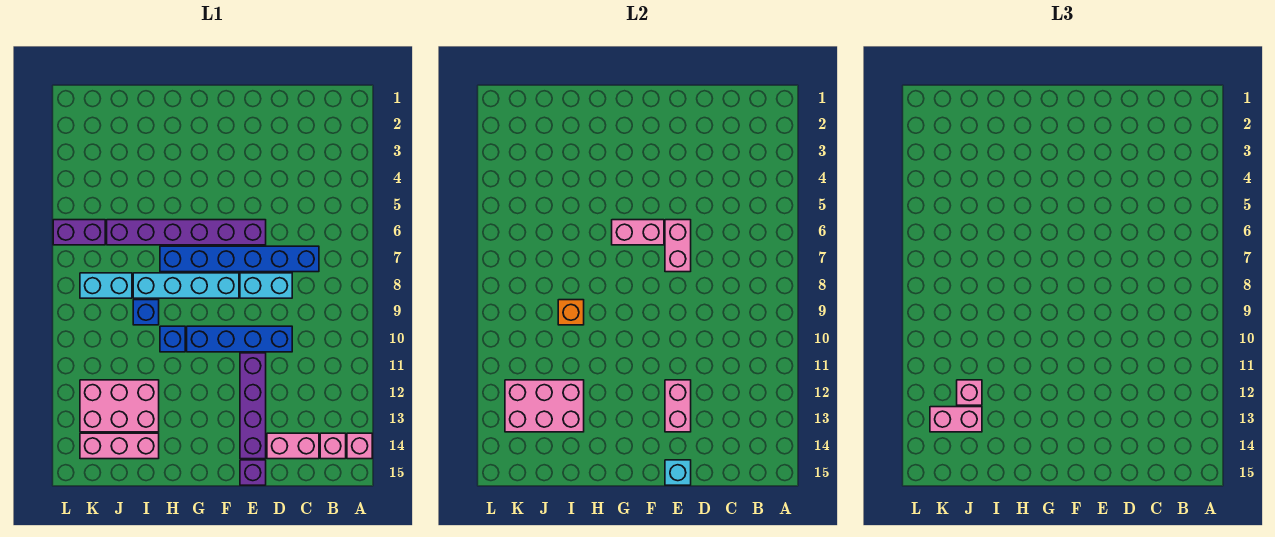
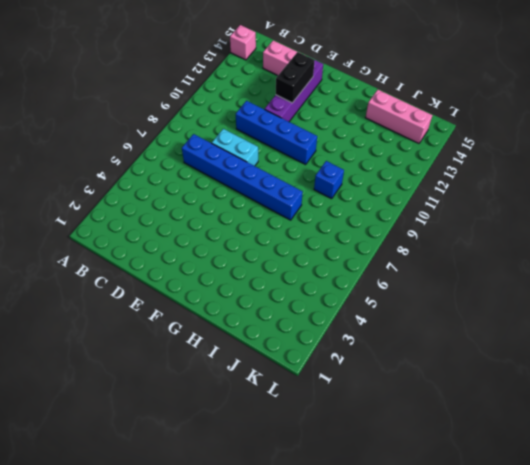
black 1x2 brick [276,52,315,103] -> pink 1x2 brick [665,380,691,432]
none -> pink 1x1 brick [320,433,346,459]
none -> purple 1x6 brick [107,220,266,245]
none -> purple 1x1 brick [240,460,266,485]

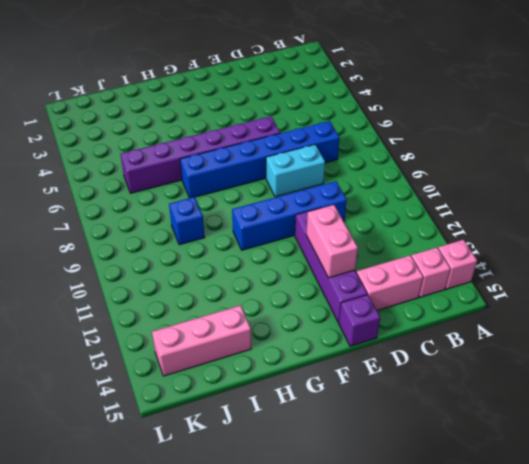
none -> cyan 1x4 brick [133,273,239,298]
none -> blue 1x1 brick [160,326,185,352]
none -> pink 2x3 brick [80,380,159,432]

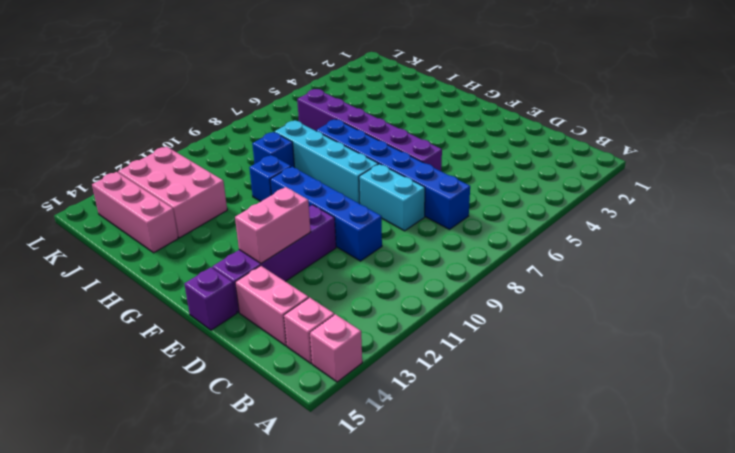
none -> cyan 1x2 brick [80,273,132,298]
none -> purple 1x2 brick [53,220,105,245]
none -> pink 1x2 brick [665,220,691,272]

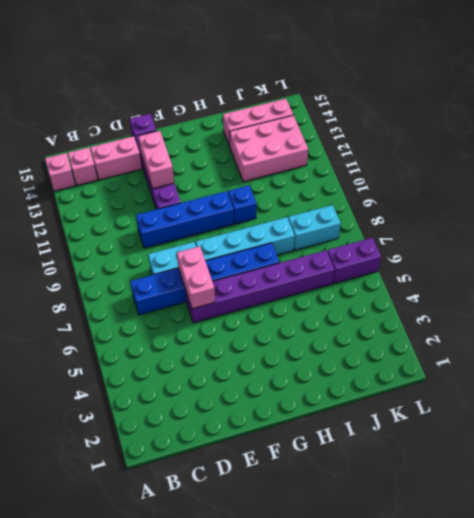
none -> blue 1x1 brick [133,300,159,325]
none -> cyan 1x1 brick [665,460,691,485]
none -> pink 1x2 brick [612,220,664,245]

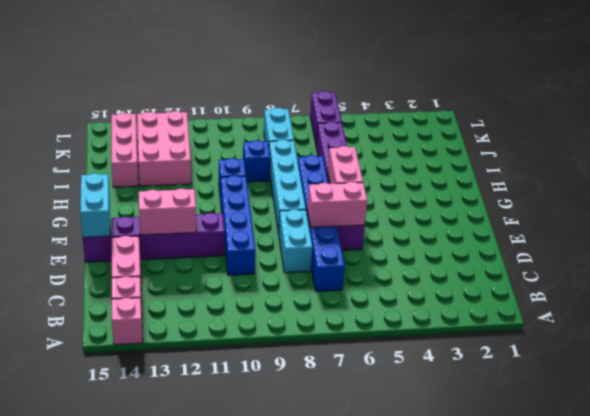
cyan 1x2 brick [80,173,110,237] -> cyan 1x1 brick [665,460,691,485]
none -> orange 1x1 brick [558,300,584,325]
none -> pink 2x3 brick [505,380,584,432]
none -> pink 1x1 brick [957,380,982,405]

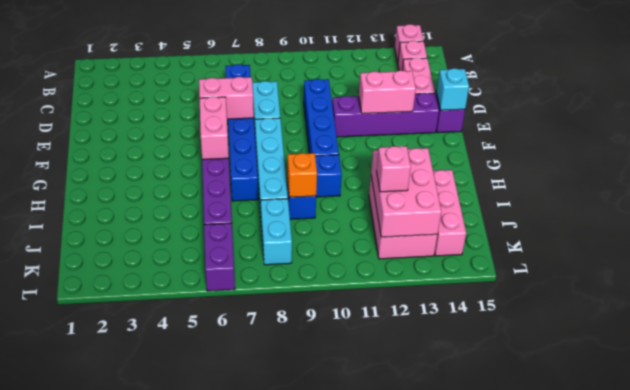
none -> pink 1x2 brick [930,407,982,432]

